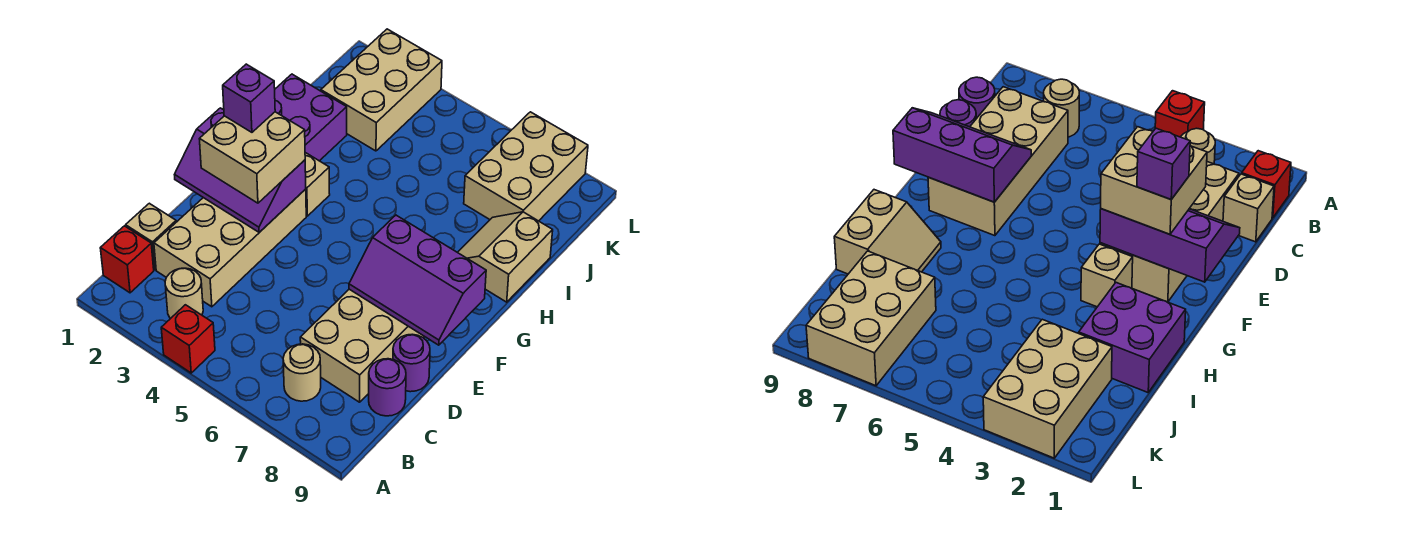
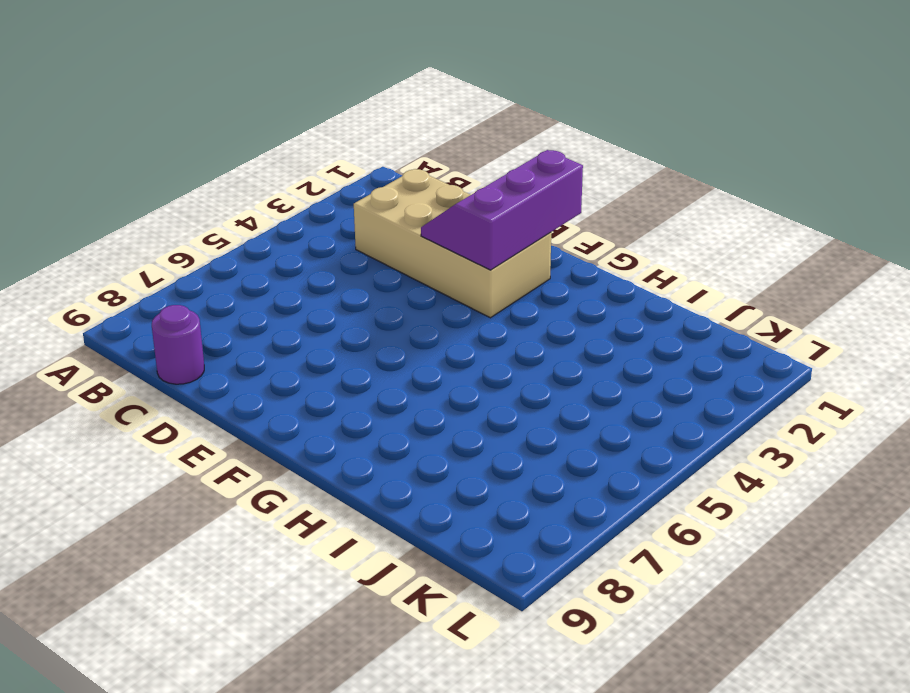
none -> red 1x1 brick [161,305,215,373]
none -> red 1x1 brick [100,226,154,293]
none -> tan 1x1 round brick [165,268,203,319]

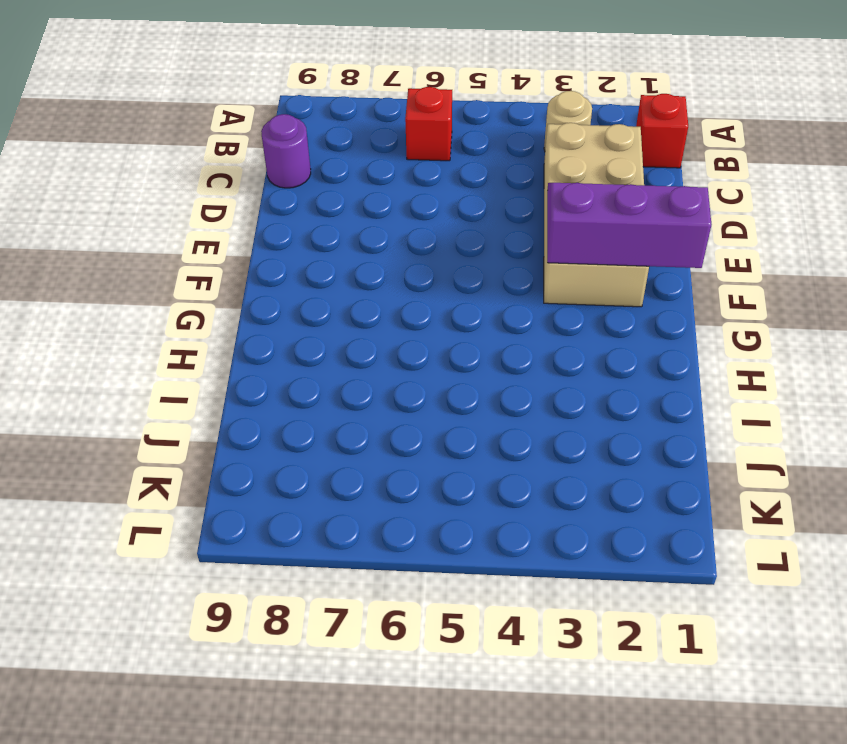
red 1x1 brick [405,87,452,161] -> red 1x1 brick moved to [161,305,215,373]
none -> tan 1x1 round brick [283,344,321,401]
none -> tan 1x1 brick [126,203,176,270]
none -> tan 2x4 brick [300,289,424,402]

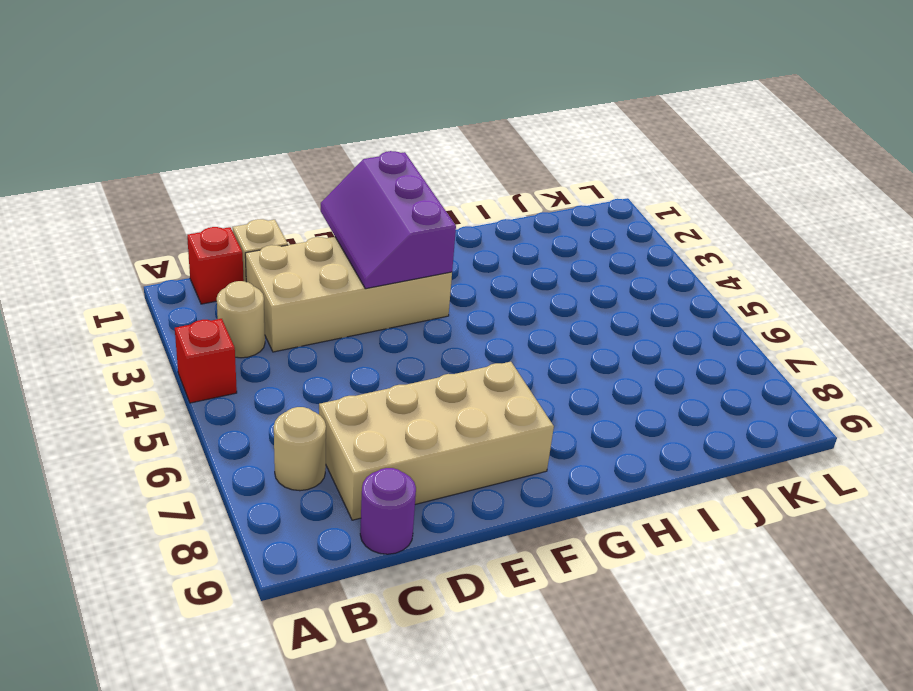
none -> purple 1x1 round brick [393,334,430,392]
none -> tan 1x1 brick [305,153,330,216]
none -> purple 2x2 brick [275,74,347,161]

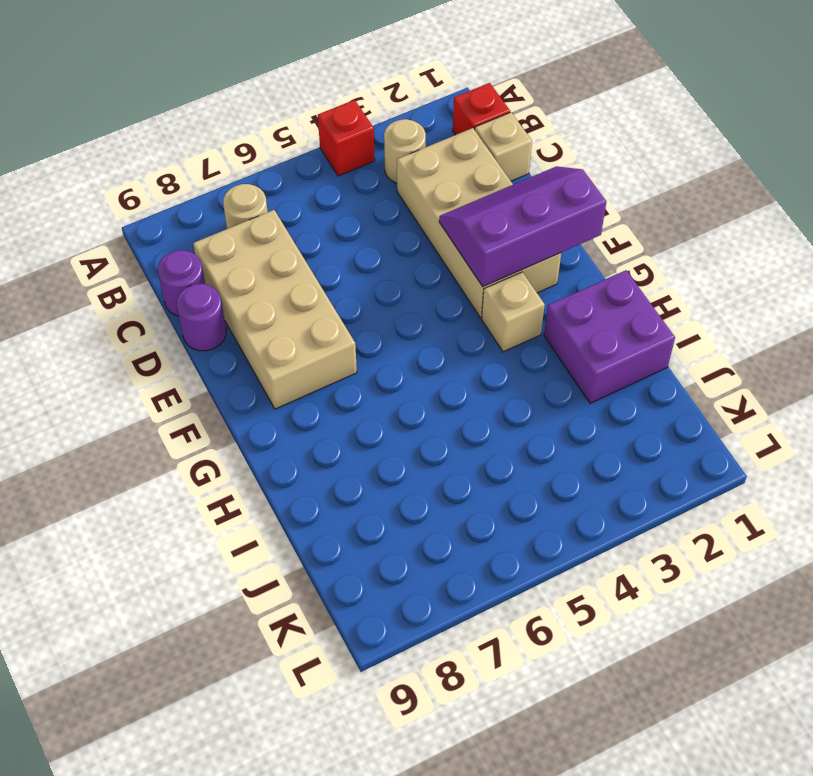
none -> tan 2x2 slope [458,212,553,302]
none -> tan 2x3 brick [321,29,442,151]
none -> tan 2x3 brick [464,112,588,221]

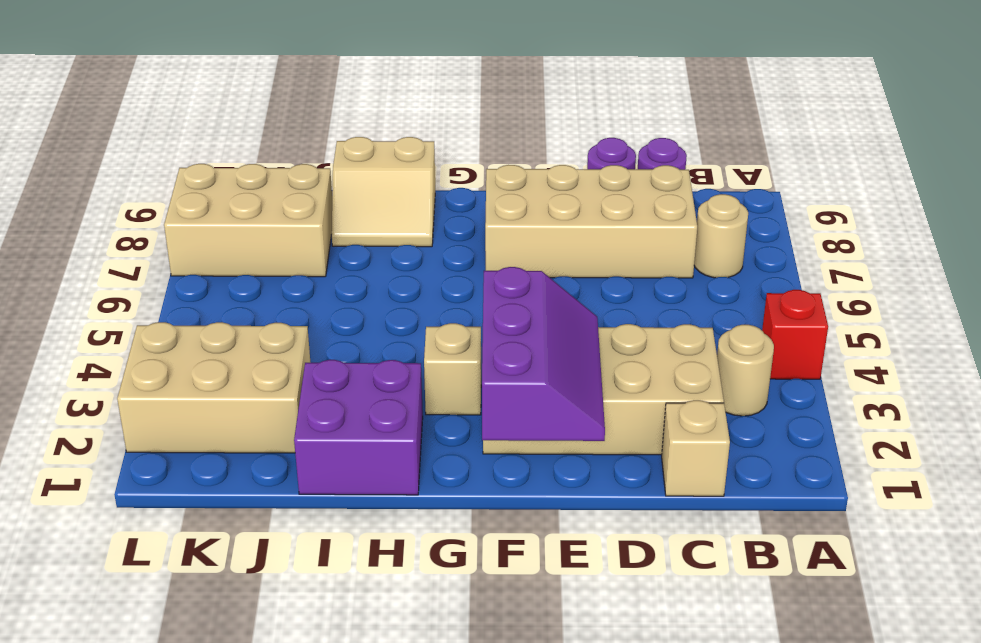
none -> red 1x1 brick [100,226,154,293]
none -> purple 2x3 slope [349,215,486,345]
none -> tan 2x2 brick [200,112,305,203]

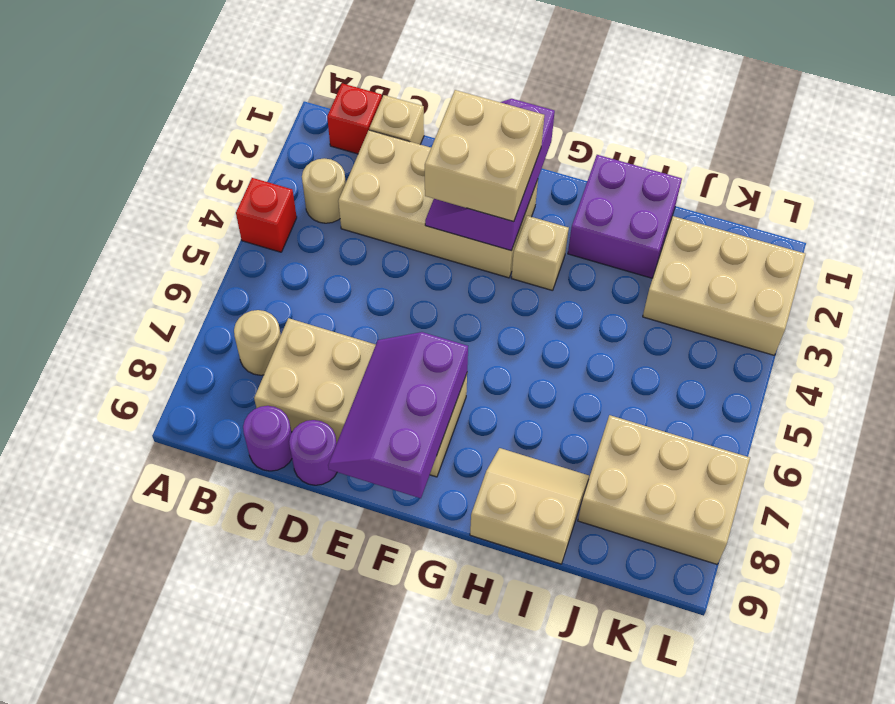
none -> purple 1x1 brick [223,64,275,132]

